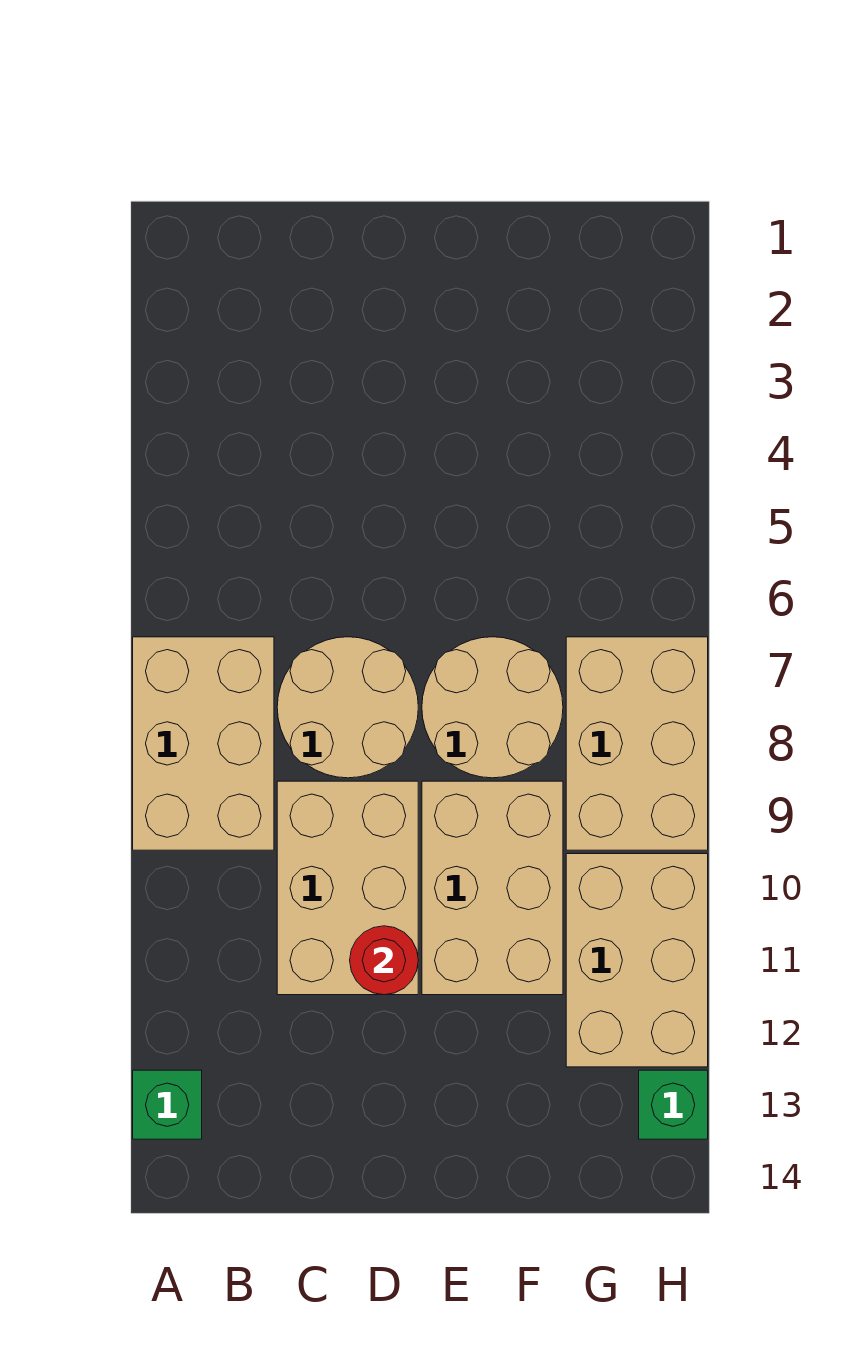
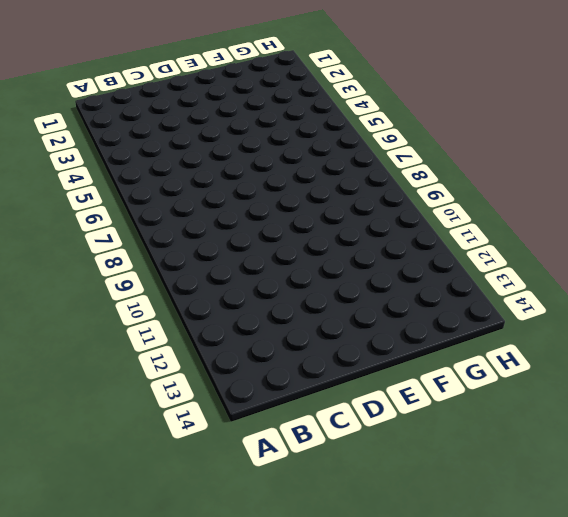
none -> tan 2x3 brick [133,637,274,850]
none -> green 1x1 brick [133,1070,202,1139]

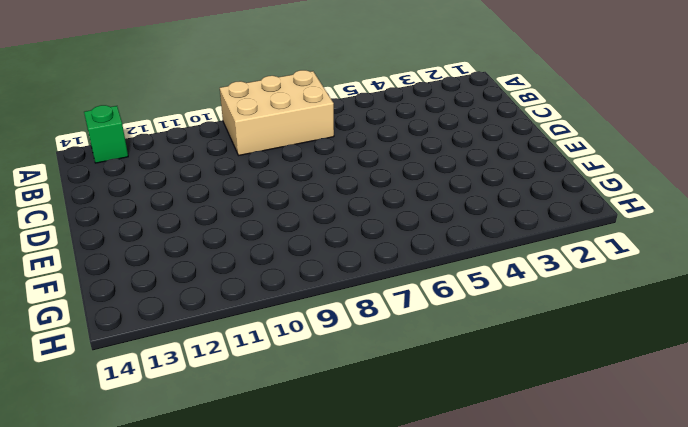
none -> tan 2x2 round brick [277,637,418,778]
none -> tan 2x3 brick [277,781,418,995]

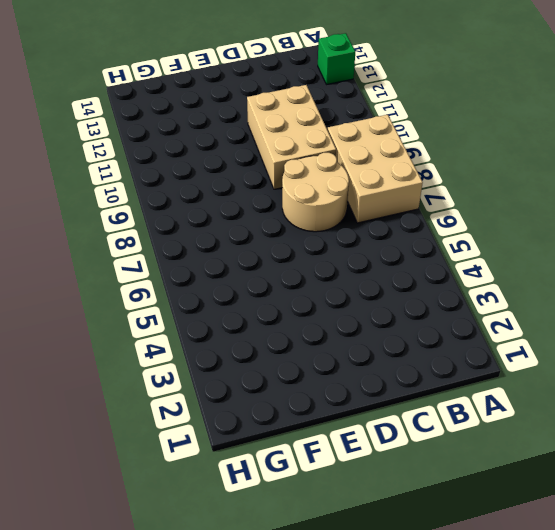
none -> tan 2x2 round brick [422,637,563,778]
none -> tan 2x3 brick [422,781,563,995]

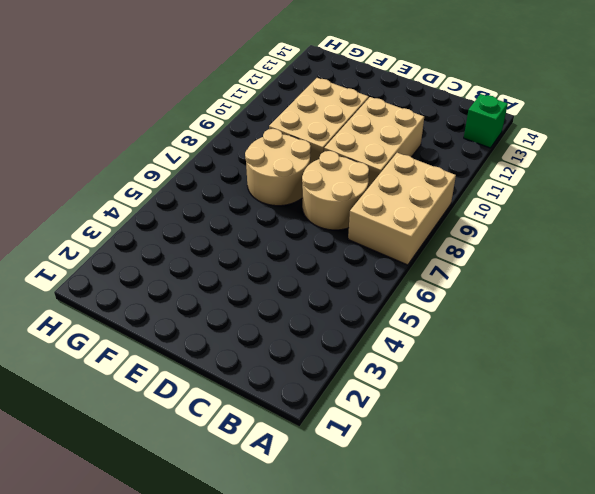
none -> tan 2x3 brick [566,637,708,850]
none -> tan 2x3 brick [566,854,708,1067]

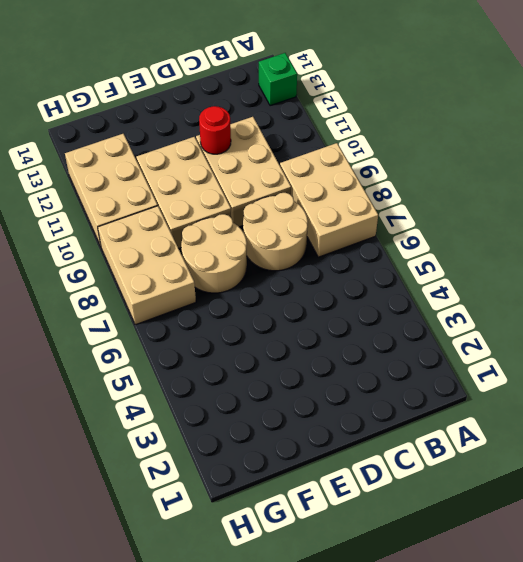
none -> green 1x1 brick [639,1070,708,1139]

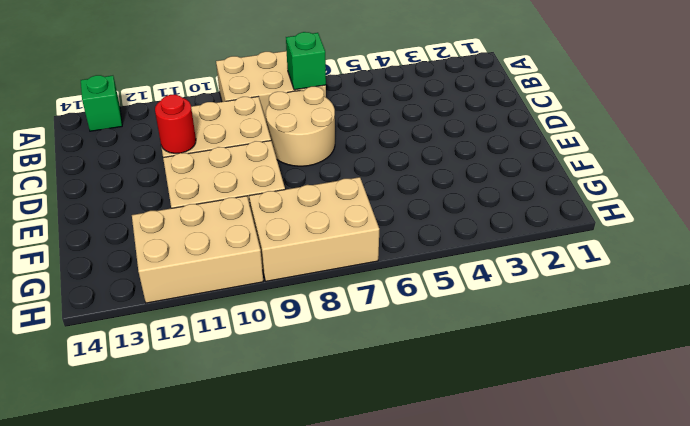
green 1x1 brick [286,32,326,90] -> green 1x1 brick moved to [639,1070,708,1139]
none -> tan 2x2 round brick [422,637,563,778]

